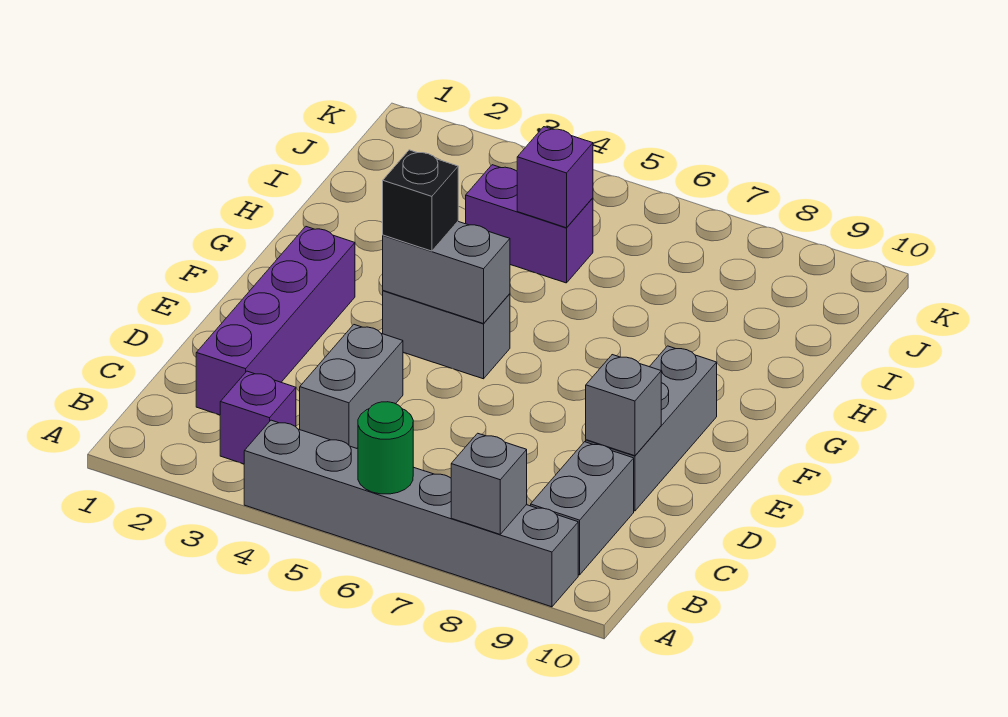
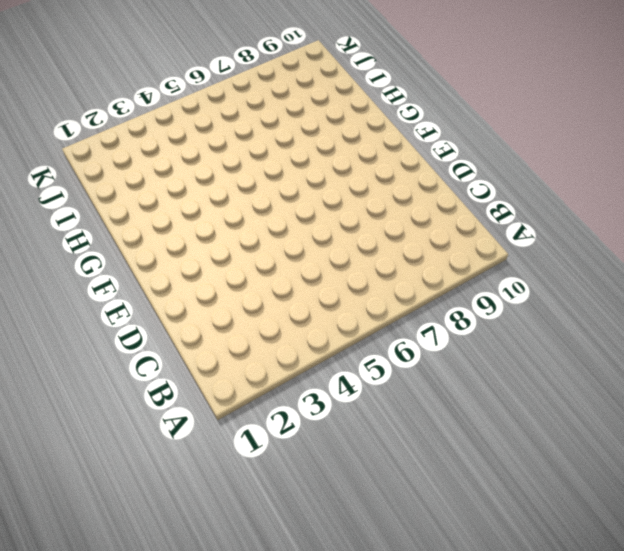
none -> grey 1x6 brick [244,420,578,607]
none -> purple 1x1 brick [220,371,296,464]
none -> grey 1x2 brick [531,442,634,575]

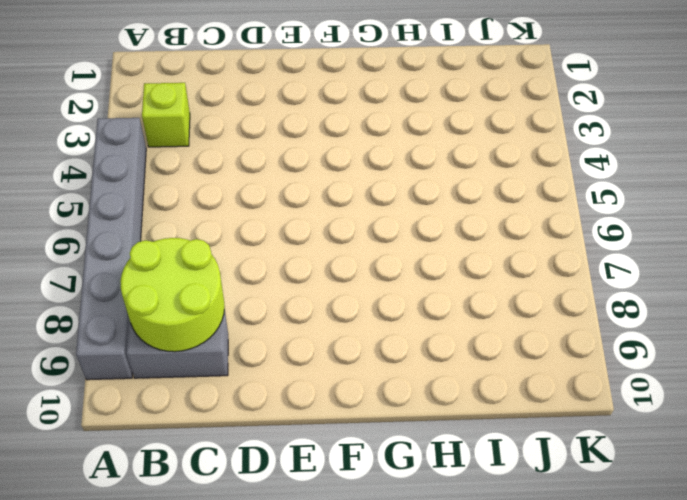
lime 1x1 brick [142,83,190,147] -> purple 1x1 brick [220,371,296,464]
lime 2x2 round brick [120,238,225,352] -> none
none -> purple 1x4 brick [196,227,355,415]
none -> grey 1x2 brick [300,325,403,448]
none -> grey 1x3 brick [586,346,717,511]

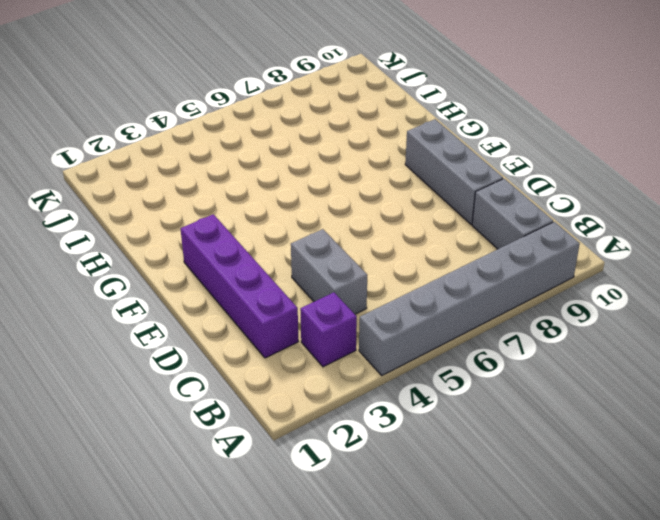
none -> grey 1x2 brick [383,291,510,379]
none -> purple 1x2 brick [465,165,593,283]
none -> green 1x1 round brick [358,402,413,494]

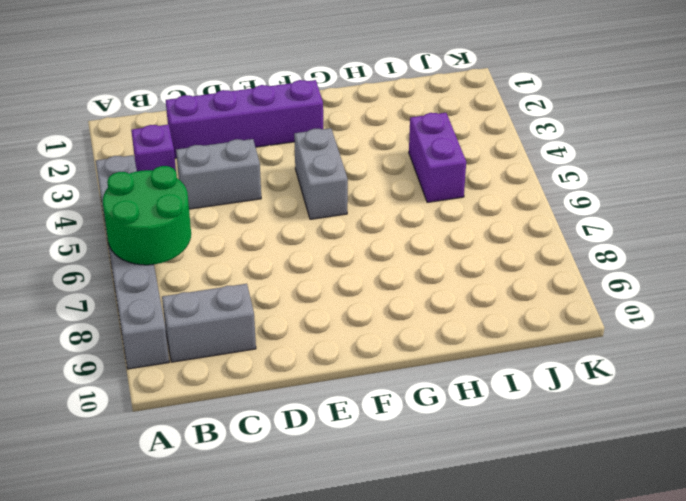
green 2x2 round brick [103,166,191,265] -> green 1x1 round brick [358,402,413,494]
none -> grey 1x3 brick [586,346,717,511]
none -> grey 1x1 brick [451,433,527,534]
none -> grey 1x1 brick [586,355,661,456]

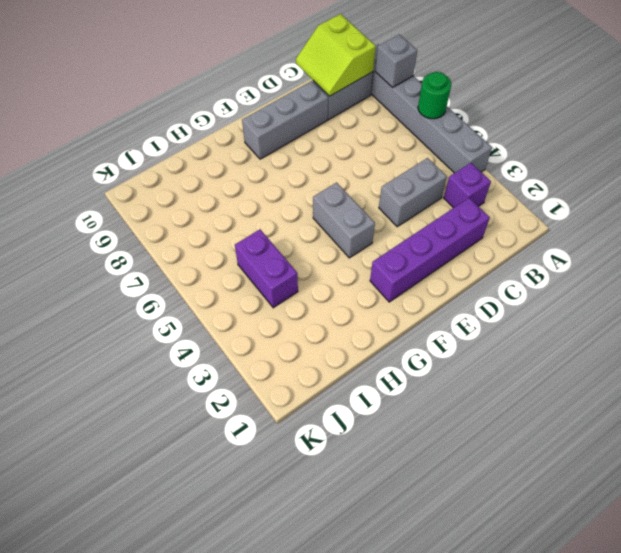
lime 2x2 slope [296,14,376,96] -> none
none -> grey 1x1 brick [586,355,661,456]
none -> grey 1x2 brick [383,222,510,324]
none -> purple 1x1 brick [517,127,593,228]

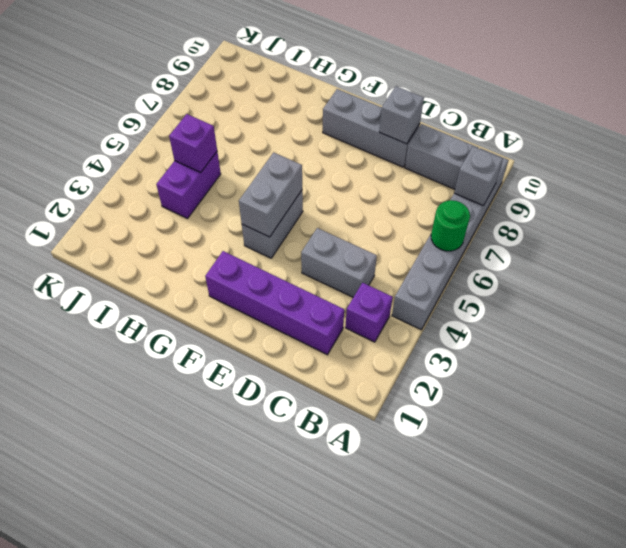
none -> black 1x1 brick [383,150,458,251]

